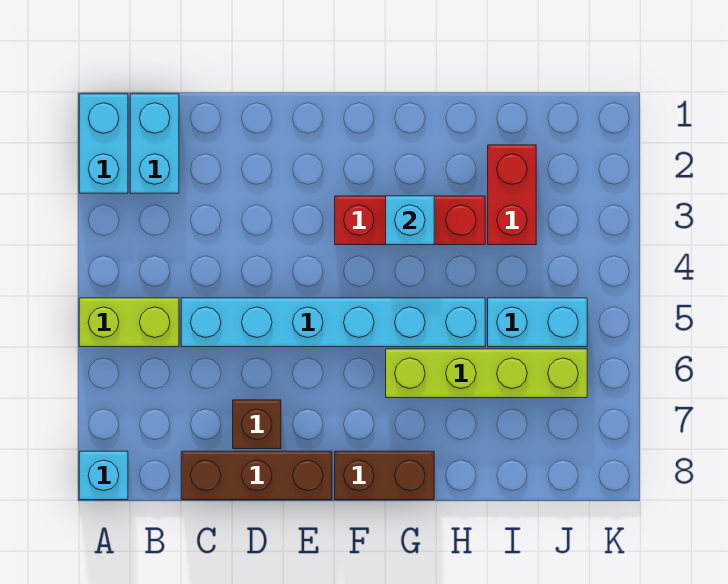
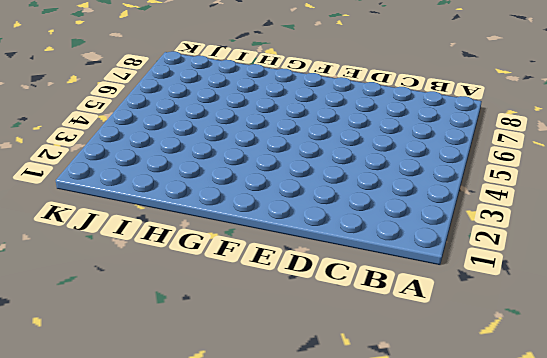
none -> cyan 1x2 brick [79,94,128,193]
none -> lime 1x2 brick [79,298,179,347]
none -> cyan 1x1 brick [79,451,128,500]

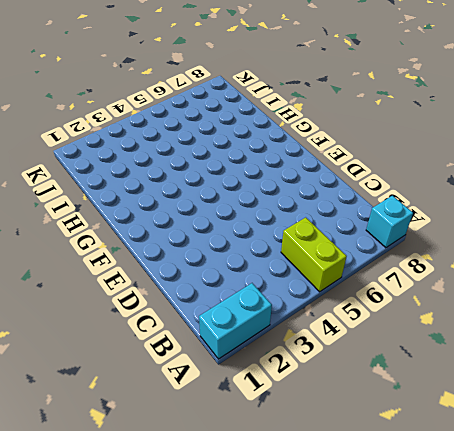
none -> cyan 1x2 brick [130,94,179,193]
none -> cyan 1x6 brick [181,298,485,347]
none -> brown 1x3 brick [181,451,332,500]

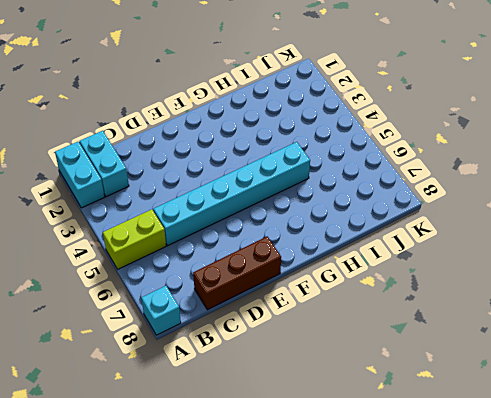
none -> brown 1x1 brick [233,400,281,449]
none -> red 1x3 brick [335,196,485,245]
none -> brown 1x2 brick [335,451,434,500]

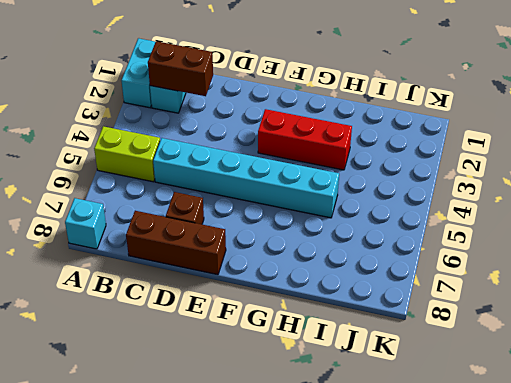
brown 1x2 brick [148,41,213,96] -> brown 1x2 brick moved to [335,451,434,500]
none -> lime 1x4 brick [386,349,587,398]
none -> red 1x2 brick [488,145,536,245]
none -> cyan 1x2 brick [488,298,587,347]

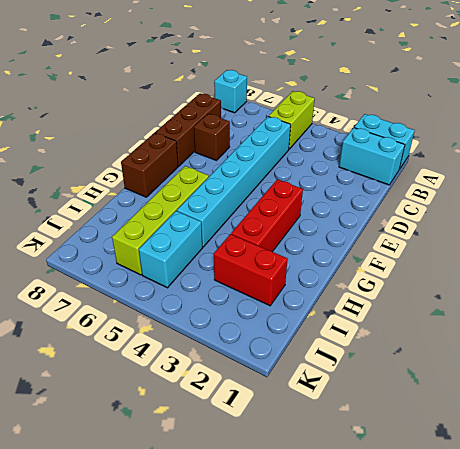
none -> cyan 1x1 brick [386,196,434,245]

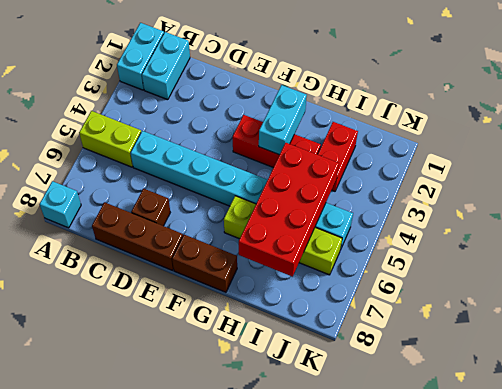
cyan 1x2 brick [259,85,307,155] -> cyan 1x1 brick [386,196,434,245]
red 2x4 brick [239,143,339,277] -> none

